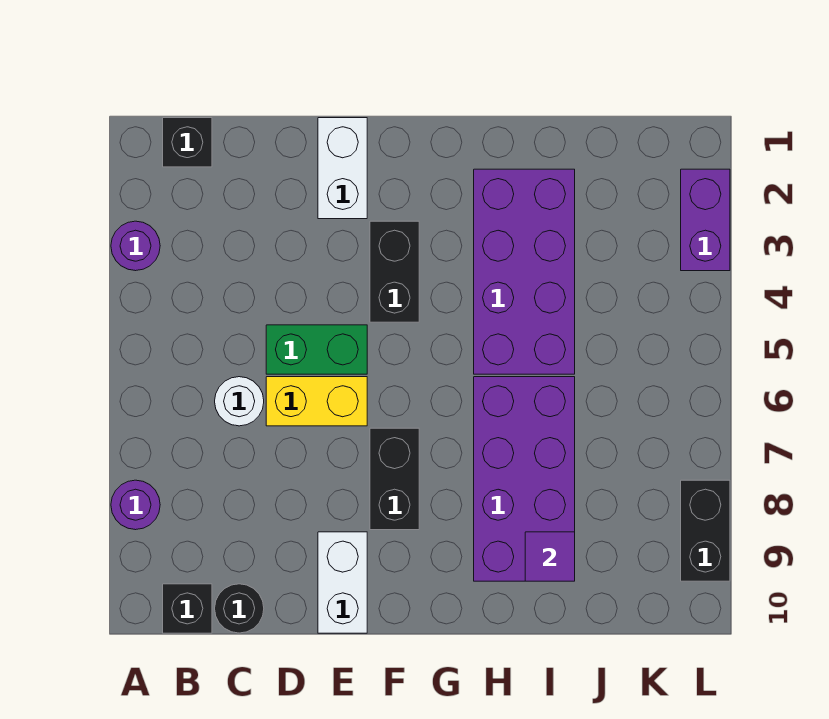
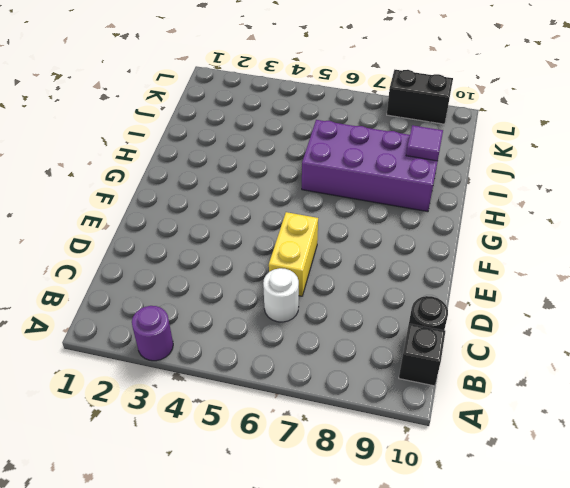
none -> purple 1x1 round brick [111,480,160,530]
none -> black 1x1 brick [163,118,212,167]
none -> green 1x2 brick [266,325,367,374]

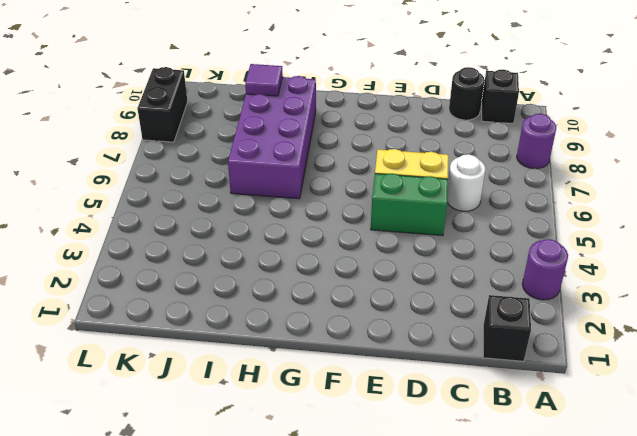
none -> white 1x2 brick [318,118,367,219]
none -> white 1x2 brick [318,532,367,633]
none -> black 1x2 brick [370,221,419,322]

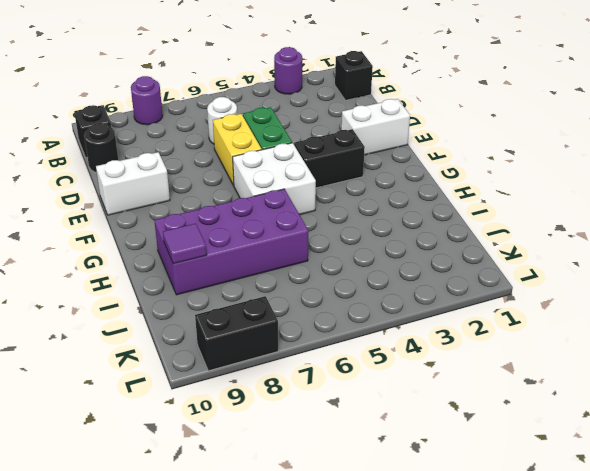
white 2x2 brick [233,143,316,215] -> none
none -> black 1x2 brick [370,428,419,530]
none -> purple 2x4 brick [474,169,575,374]
none -> purple 1x2 brick [681,169,730,271]

